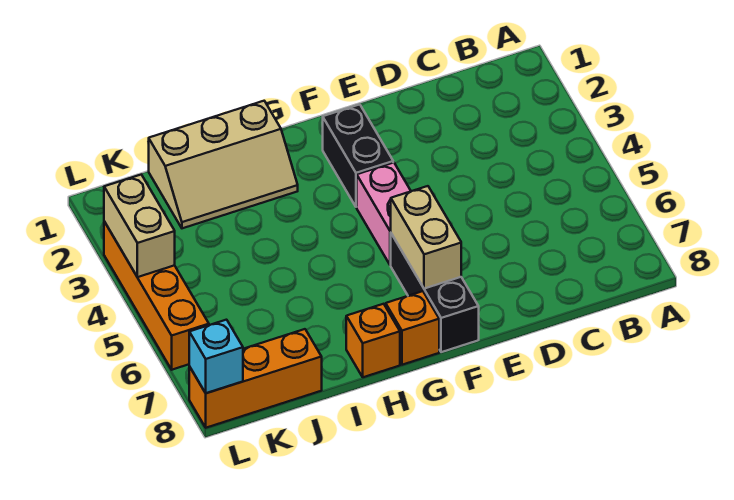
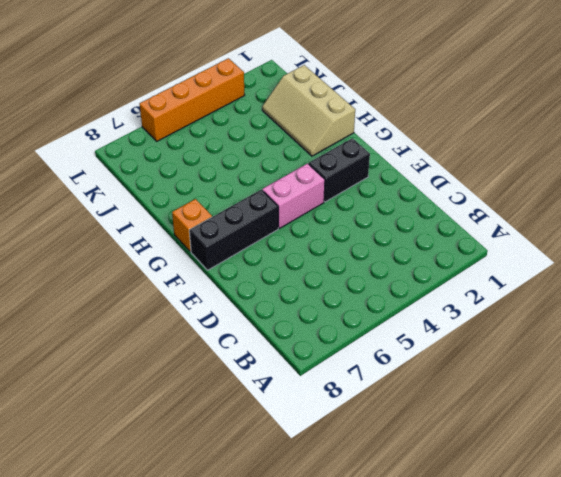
none -> orange 1x1 brick [346,304,400,377]
none -> orange 1x3 brick [189,329,322,428]

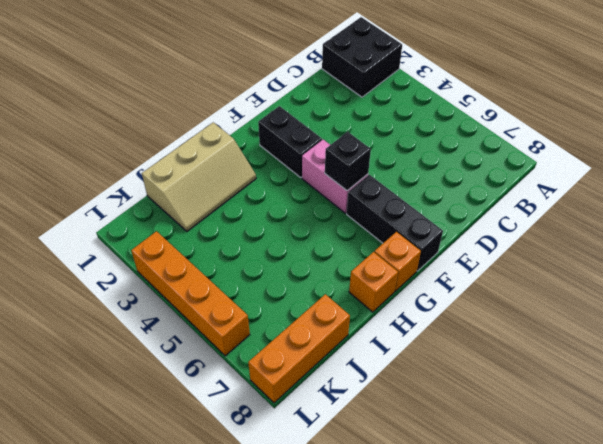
black 2x2 brick [322,17,402,97] -> none
black 1x1 brick [325,132,371,191] -> none
none -> tan 1x2 brick [391,186,461,289]
none -> tan 1x2 brick [104,175,175,277]

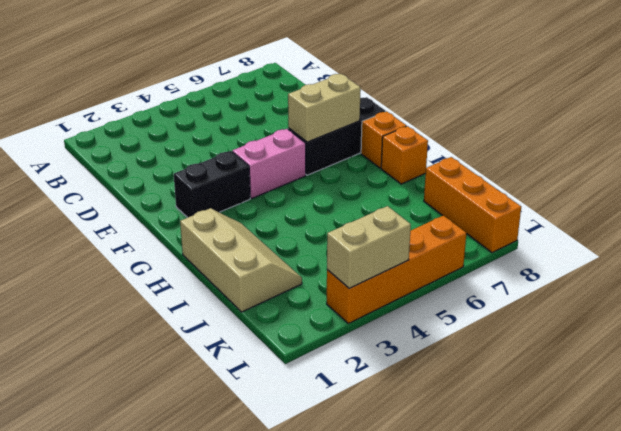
none -> cyan 1x1 brick [189,320,243,393]

